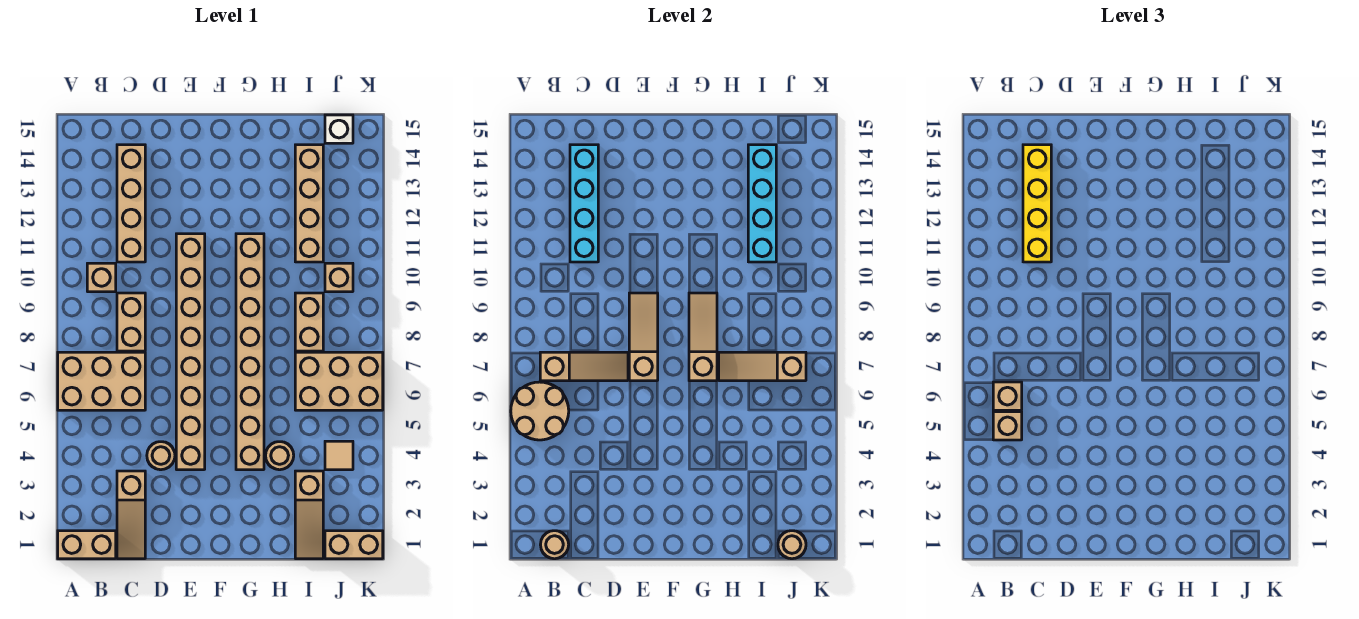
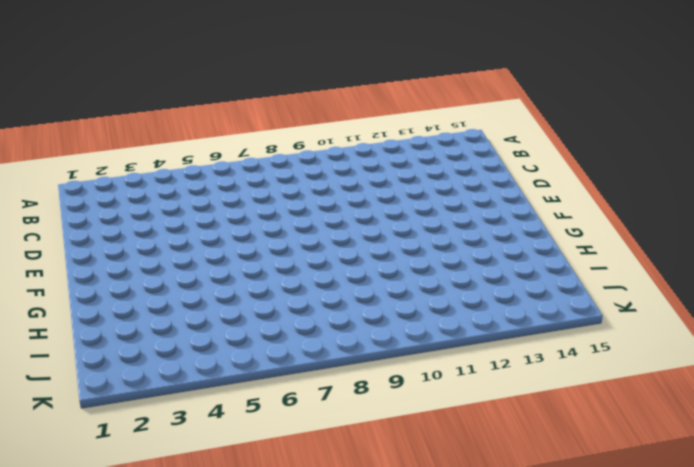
none -> tan 1x2 brick [58,531,116,559]
none -> tan 2x3 brick [58,352,145,410]
none -> tan 1x1 brick [87,263,116,292]
none -> tan 1x3 slope [117,471,145,559]

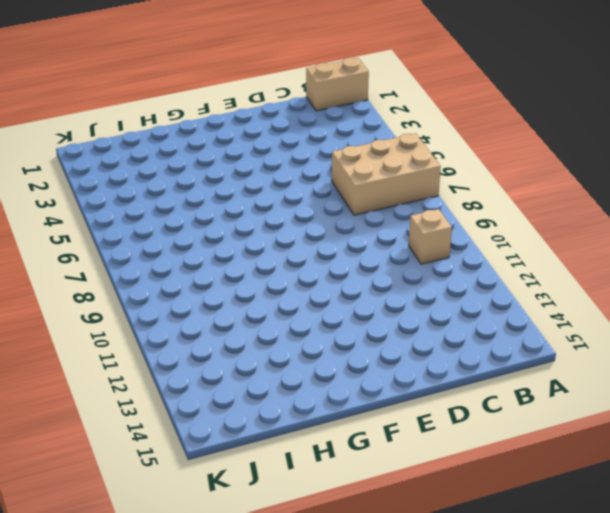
none -> tan 1x3 slope [117,471,145,559]
none -> tan 1x2 brick [117,293,145,351]
none -> tan 1x4 brick [117,145,145,262]
none -> tan 1x1 round brick [147,442,175,470]

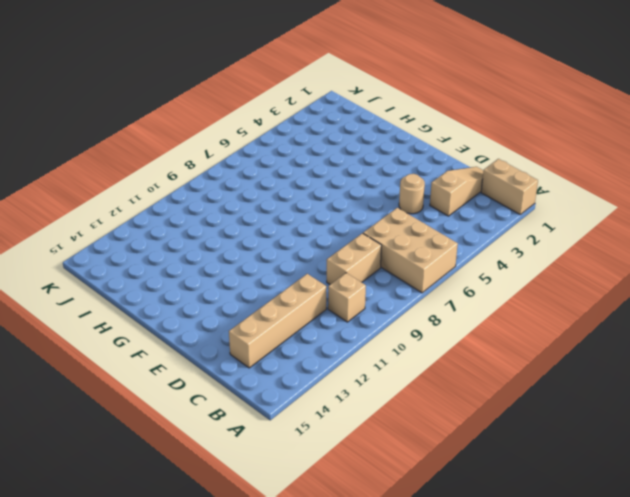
none -> tan 1x8 brick [176,234,205,470]
none -> tan 1x8 brick [236,234,264,470]
none -> tan 1x1 round brick [266,442,294,470]
none -> tan 1x3 slope [295,471,323,559]

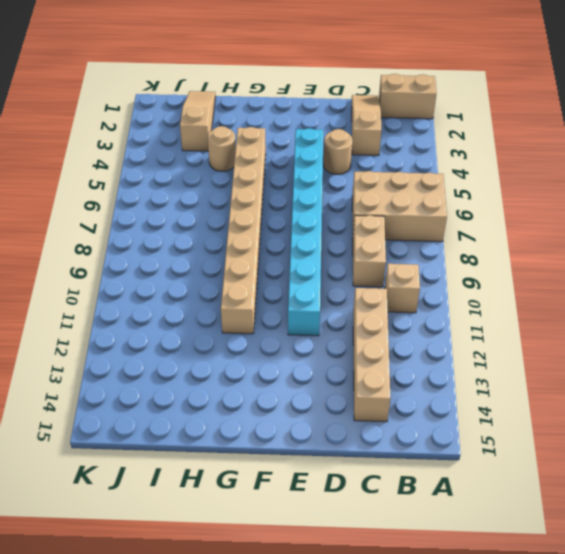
cyan 1x8 brick [288,128,323,336] -> tan 1x8 brick [176,234,205,470]
none -> tan 2x3 brick [295,352,383,410]
none -> tan 1x2 brick [295,293,323,351]
none -> tan 1x4 brick [295,145,323,262]
none -> tan 1x2 brick [325,531,383,559]

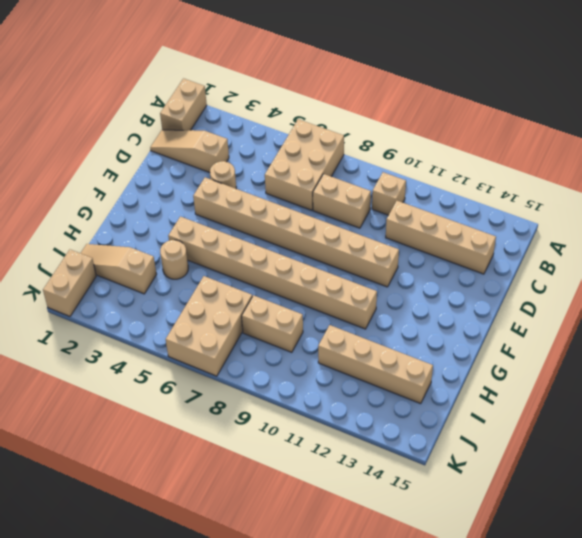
none -> tan 1x1 tile [325,441,353,470]
none -> tan 1x1 brick [325,263,353,292]
none -> white 1x1 brick [325,115,353,143]
none -> tan 2x2 round brick [511,382,569,440]

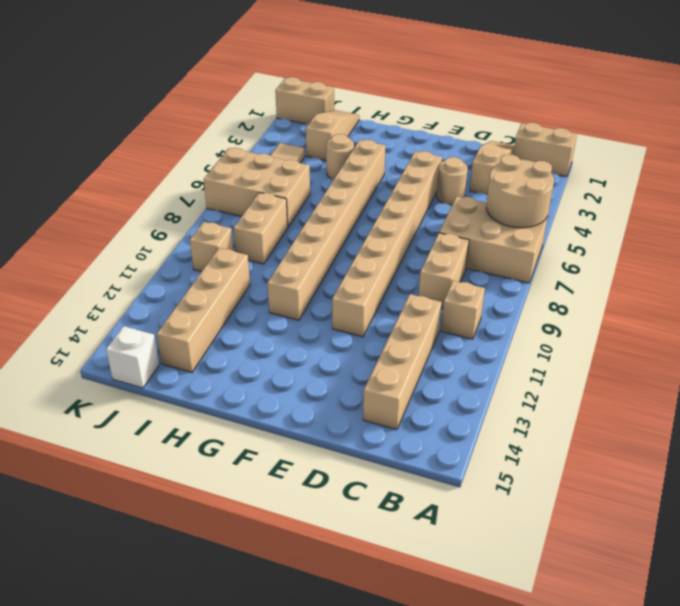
none -> tan 1x1 round brick [540,531,569,559]
none -> tan 1x3 slope [540,352,628,381]
none -> cyan 1x4 brick [570,145,598,262]
none -> tan 1x3 slope [629,293,658,381]

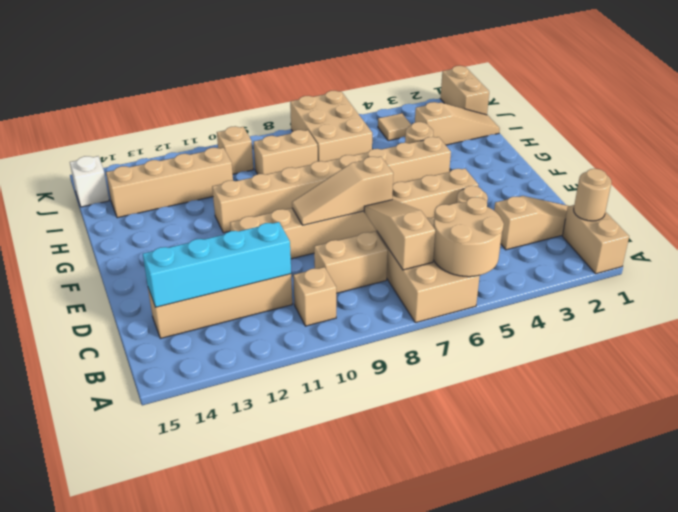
none -> tan 1x3 slope [689,293,717,381]
none -> tan 1x3 slope [719,352,806,381]
none -> cyan 1x4 brick [748,145,776,262]
none -> tan 1x1 round brick [778,531,806,559]

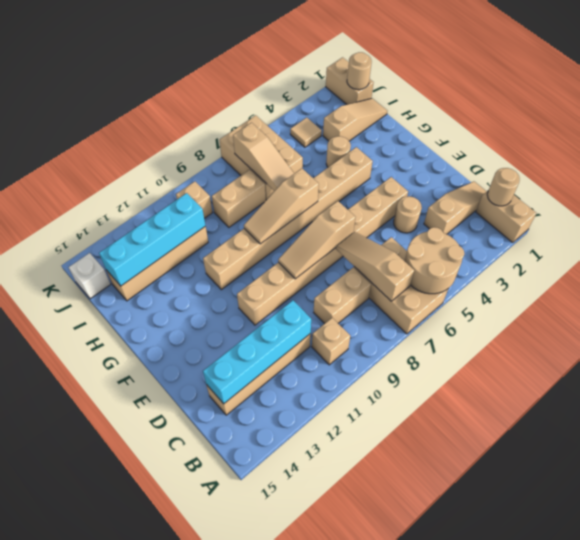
none -> tan 1x1 brick [993,412,1022,440]
none -> tan 1x1 brick [993,382,1022,410]
none -> yellow 1x4 brick [1023,145,1051,262]

